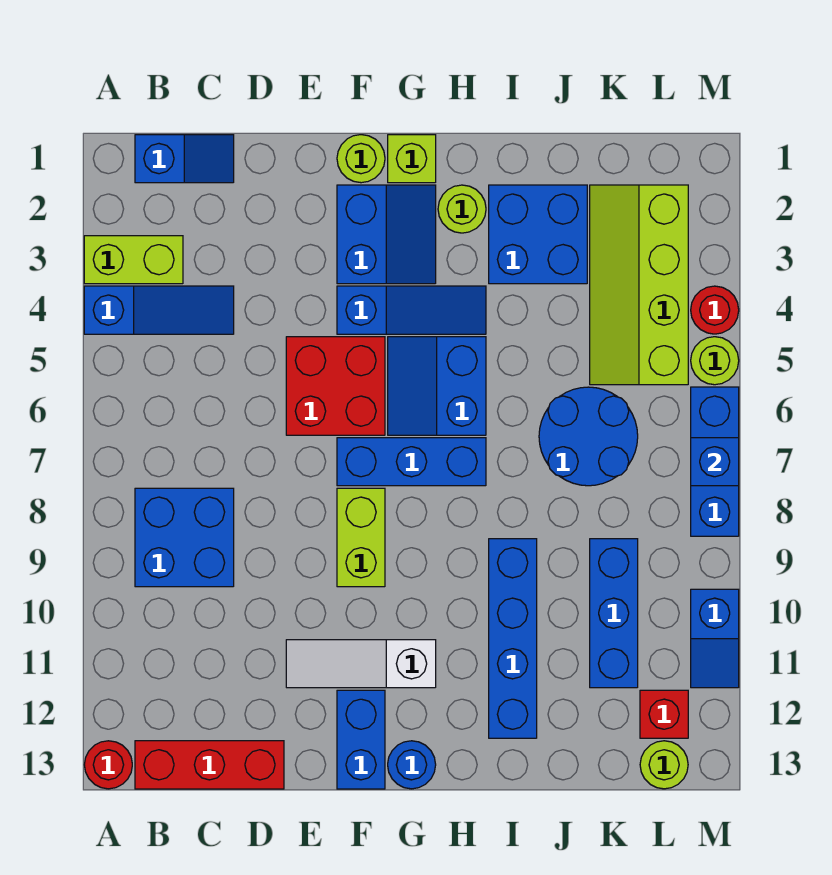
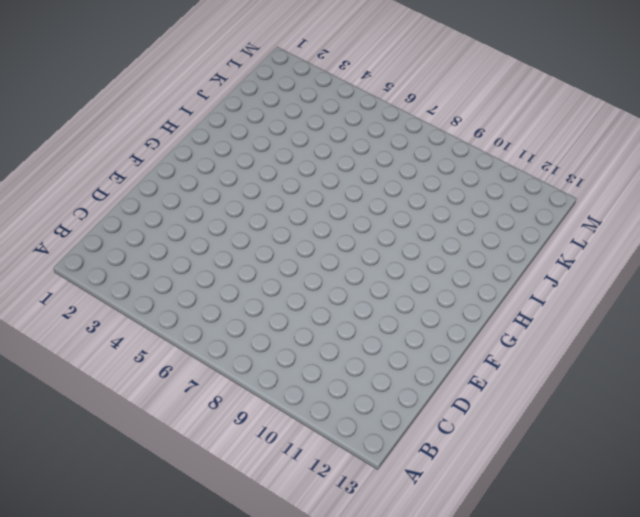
none -> lime 1x2 brick [84,236,183,284]
none -> blue 1x3 slope [84,286,234,334]
none -> red 1x1 round brick [84,741,132,789]
none -> blue 1x2 slope [135,135,234,183]

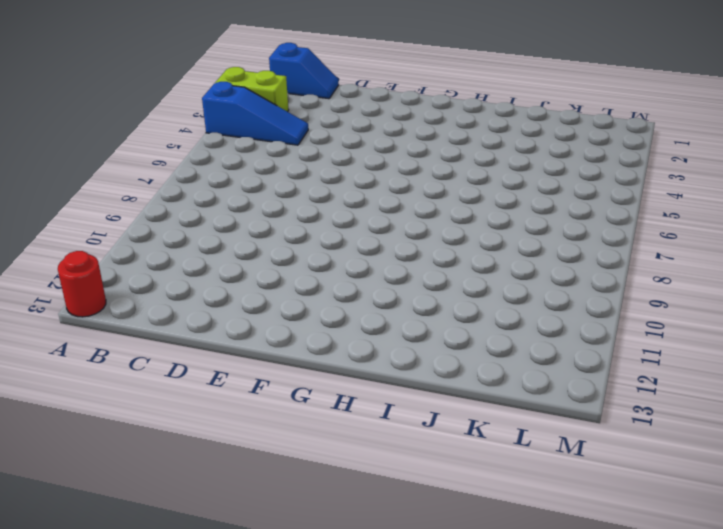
none -> blue 2x2 brick [135,488,234,587]
none -> red 1x3 brick [135,741,284,789]
none -> red 2x2 brick [286,337,385,435]
none -> white 1x3 slope [286,640,436,688]

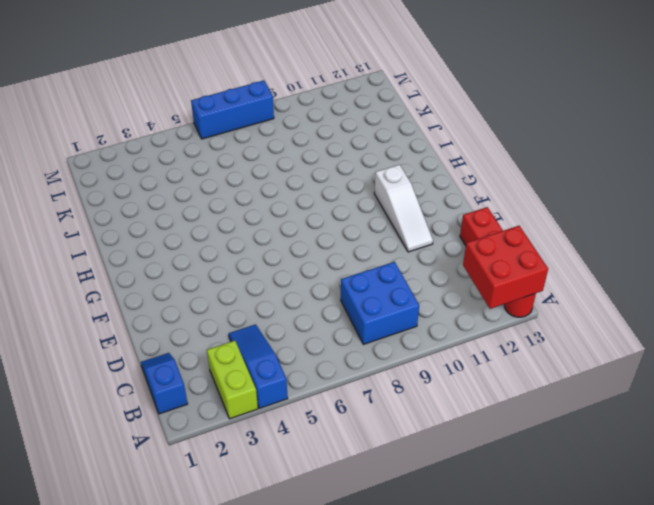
red 2x2 brick [463,226,548,309] -> red 2x2 brick moved to [286,337,385,435]
none -> lime 1x1 round brick [337,135,385,183]
none -> blue 2x2 slope [337,185,436,284]
none -> blue 1x3 slope [337,286,486,334]
none -> blue 1x3 brick [337,438,486,486]

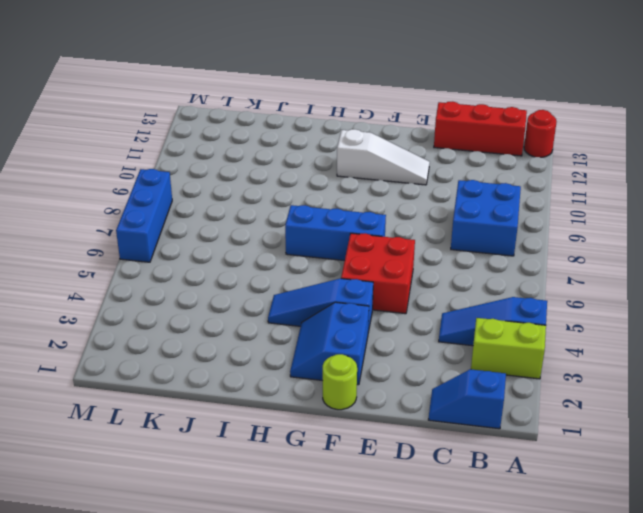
none -> lime 1x2 brick [337,488,385,587]
none -> blue 1x2 brick [337,690,385,789]
none -> lime 1x1 brick [388,135,436,183]
none -> blue 2x2 slope [388,337,486,435]

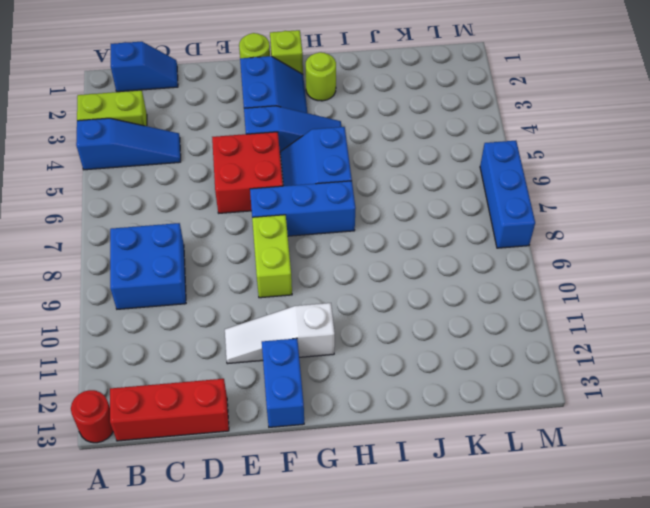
none -> blue 1x1 round brick [388,741,436,789]
none -> blue 2x2 brick [489,185,587,284]
none -> blue 1x4 brick [489,539,537,738]
none -> blue 2x2 round brick [539,387,638,486]

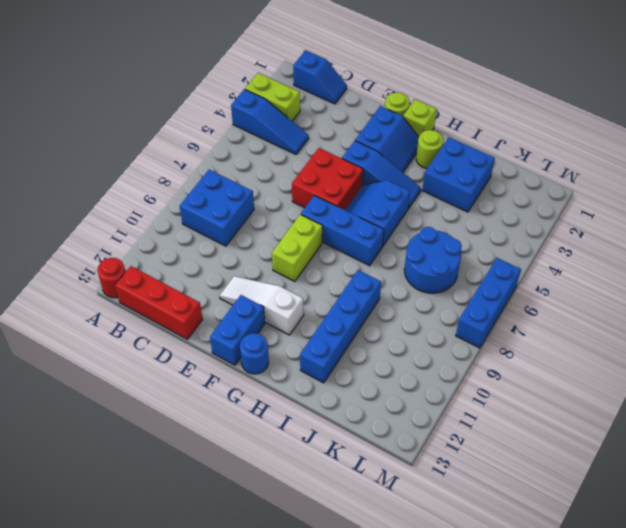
none -> lime 2x4 slope [590,185,688,385]
none -> blue 1x3 brick [590,539,638,688]
none -> red 1x1 brick [640,690,688,738]
none -> lime 1x1 round brick [640,741,688,789]

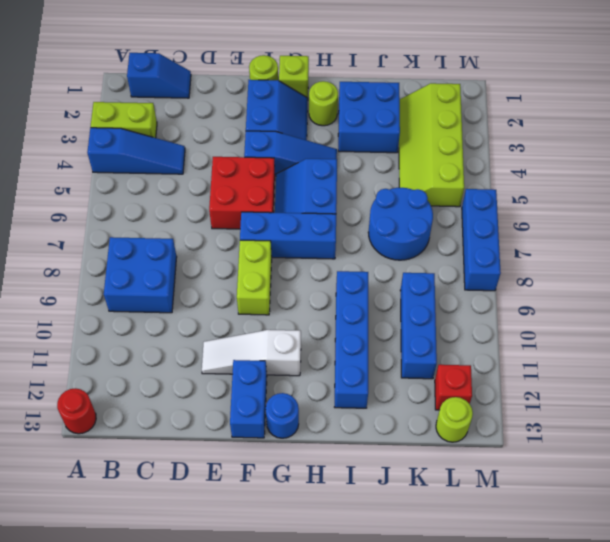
none -> red 1x3 brick [135,741,284,789]
none -> red 1x1 round brick [691,286,739,334]
none -> lime 1x1 round brick [691,337,739,385]
none -> blue 1x2 slope [691,589,739,688]

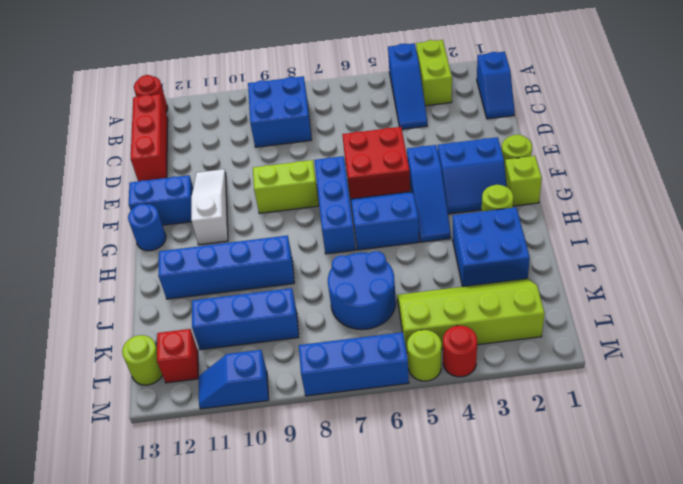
none -> blue 1x1 brick [691,438,739,486]

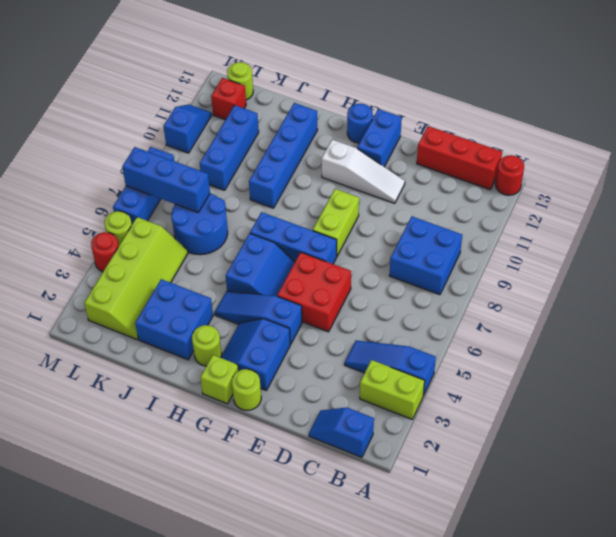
blue 1x3 brick [122,147,210,212] -> blue 1x1 brick [691,438,739,486]

